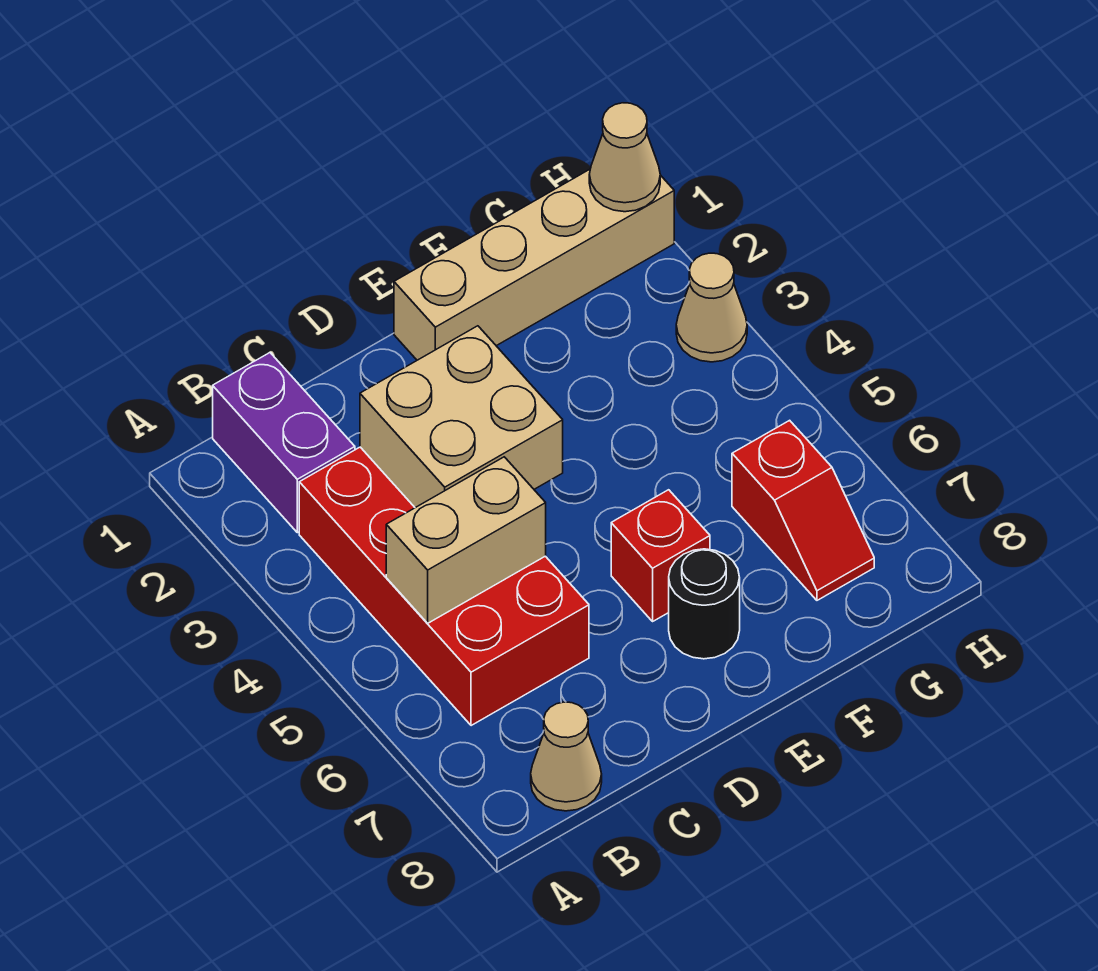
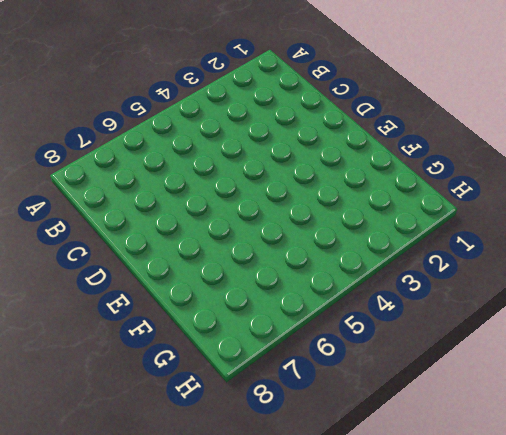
none -> purple 1x2 brick [213,353,355,533]
none -> red 2x4 brick [299,447,589,726]

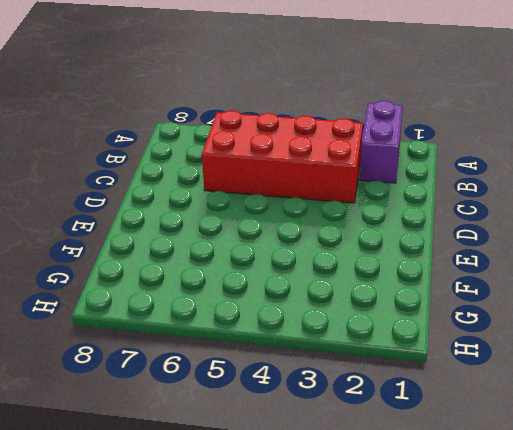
purple 1x2 brick [360,101,403,183] -> purple 1x2 brick turned to [213,353,355,533]
none -> tan 1x1 cone [531,702,602,811]
none -> tan 1x4 brick [394,169,674,360]

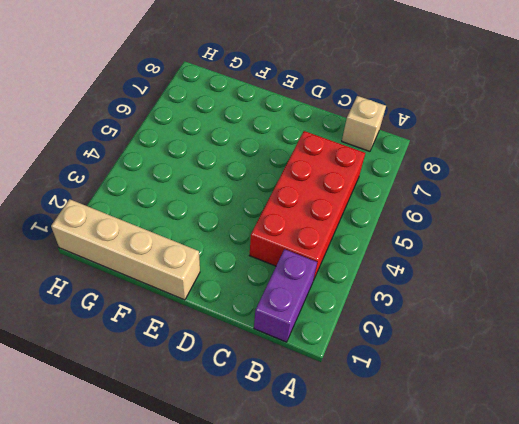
tan 1x1 brick [342,96,386,151] -> tan 1x1 cone [531,702,602,811]
none -> red 1x1 brick [611,490,710,621]
none -> black 1x1 round brick [669,549,740,659]

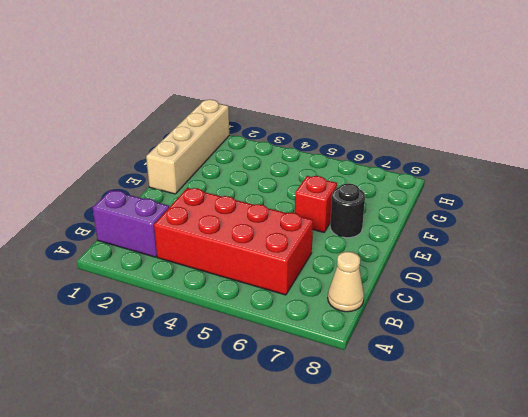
none -> red 1x2 slope [732,420,874,600]
none -> tan 1x1 cone [676,253,747,362]

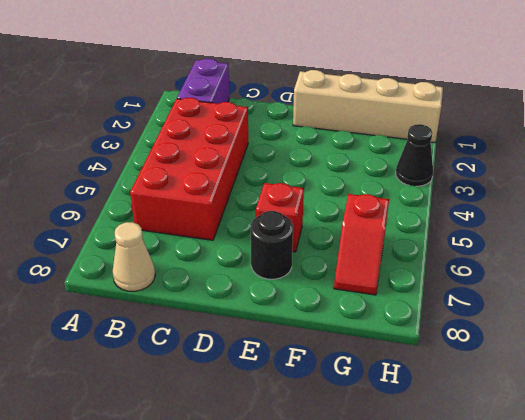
black 1x1 cone [396,124,433,186] -> tan 1x1 cone [676,253,747,362]
none -> tan 1x2 brick [386,457,546,623]
none -> tan 2x2 brick [360,326,563,508]

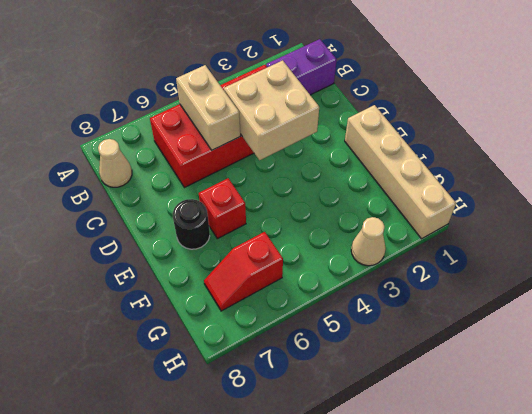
none -> tan 1x1 cone [589,103,660,212]

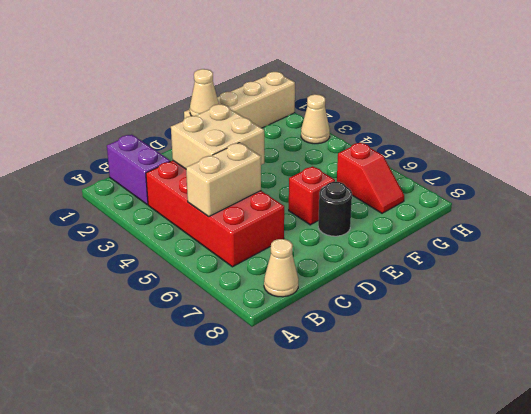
tan 1x1 cone [190,69,219,116] -> tan 1x1 cone moved to [589,103,660,212]

